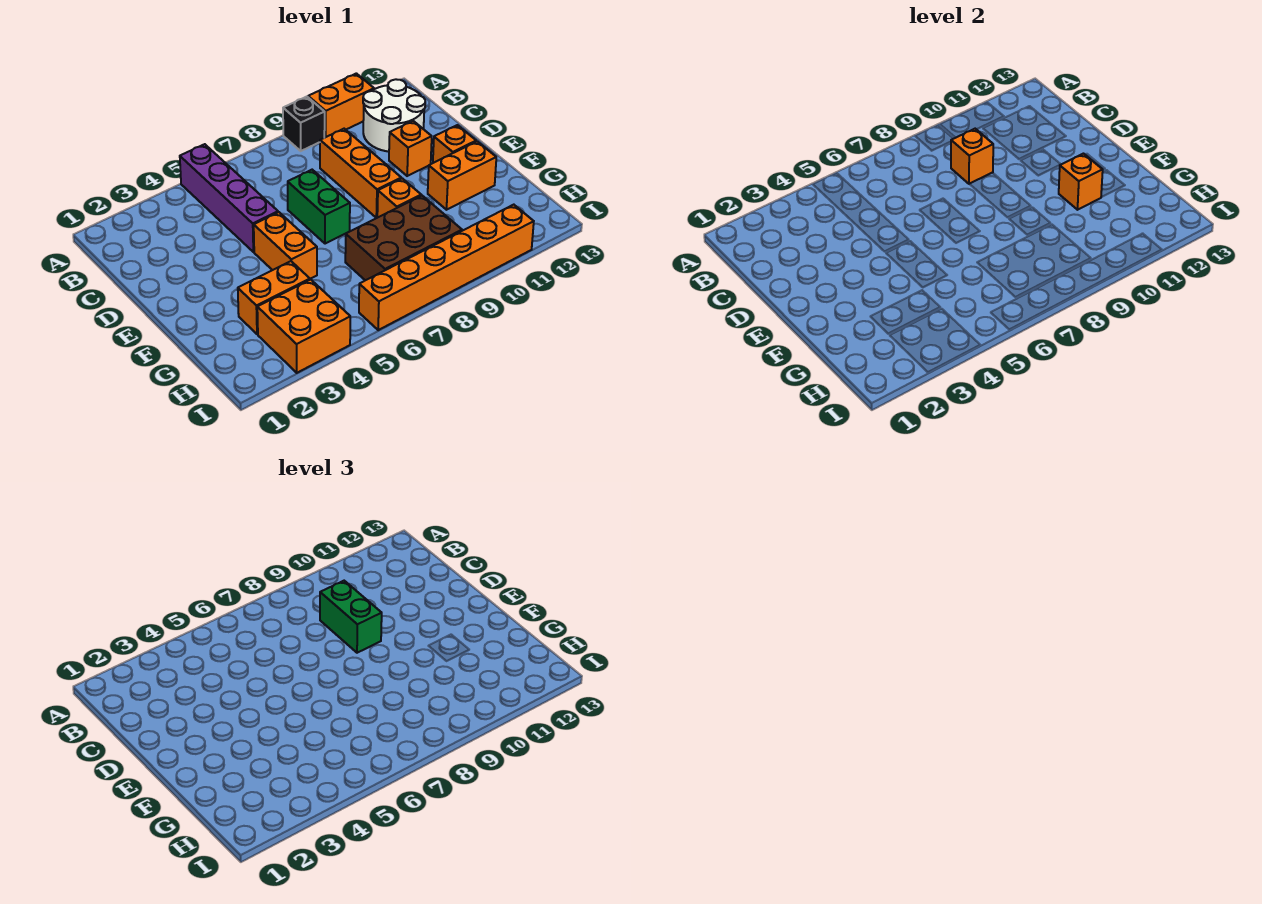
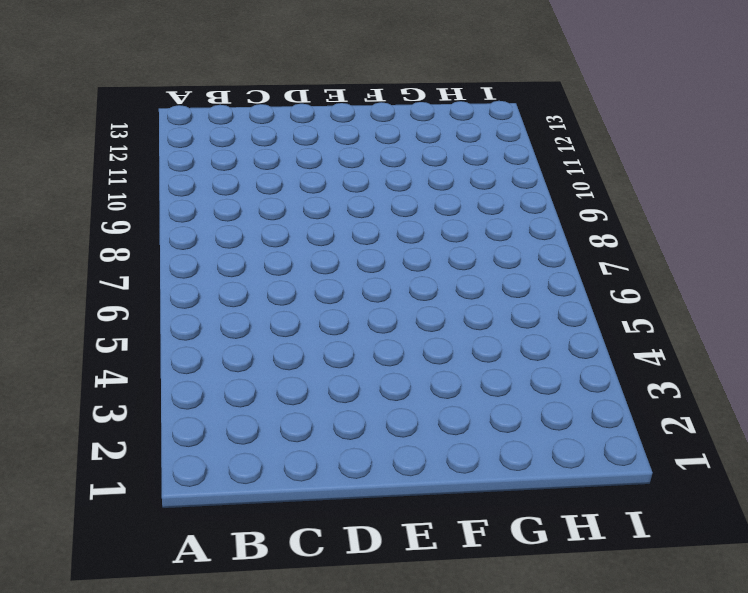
none -> purple 1x4 brick [180,144,278,252]
none -> black 1x1 brick [283,97,325,151]
none -> orange 1x2 brick [308,73,374,138]

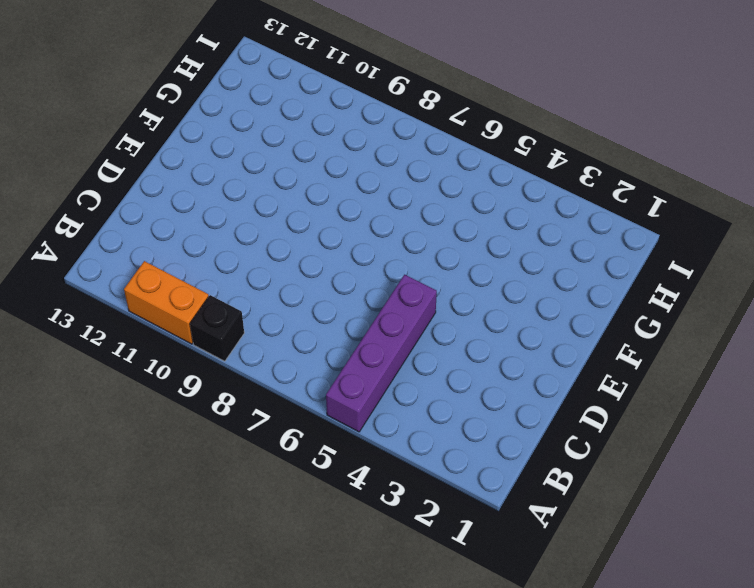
none -> white 2x2 round brick [363,79,425,152]
none -> orange 1x3 brick [320,129,401,218]
none -> green 1x2 brick [288,170,350,244]

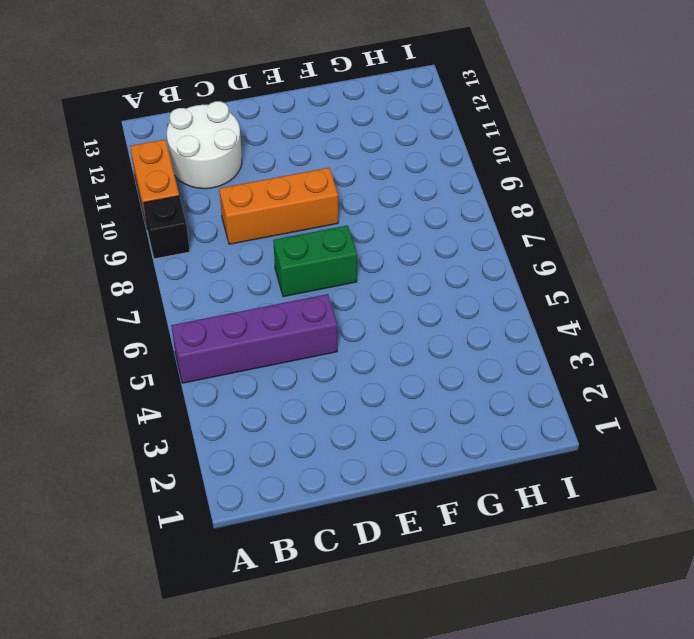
none -> orange 1x1 brick [389,121,432,176]
none -> orange 1x2 brick [254,212,317,279]
none -> orange 1x1 brick [433,125,476,163]

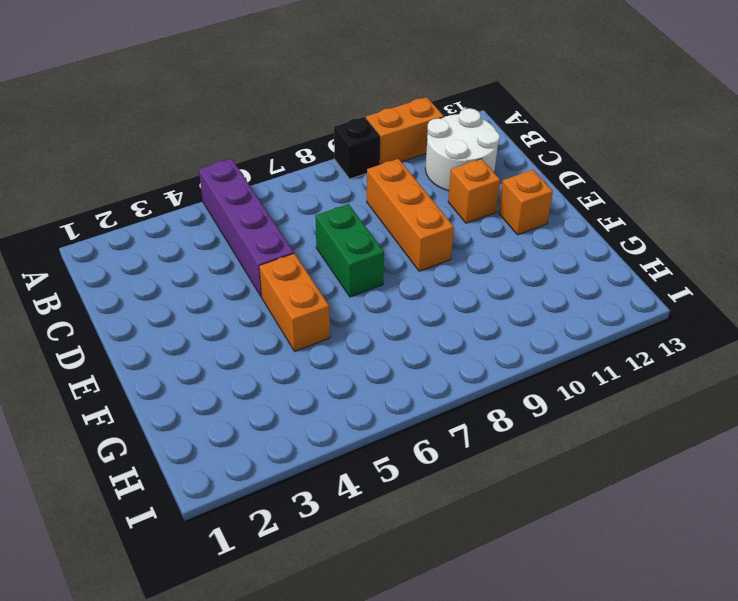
none -> orange 1x1 brick [377,178,421,218]
none -> orange 1x2 brick [428,141,496,210]
none -> orange 1x2 brick [238,261,310,334]

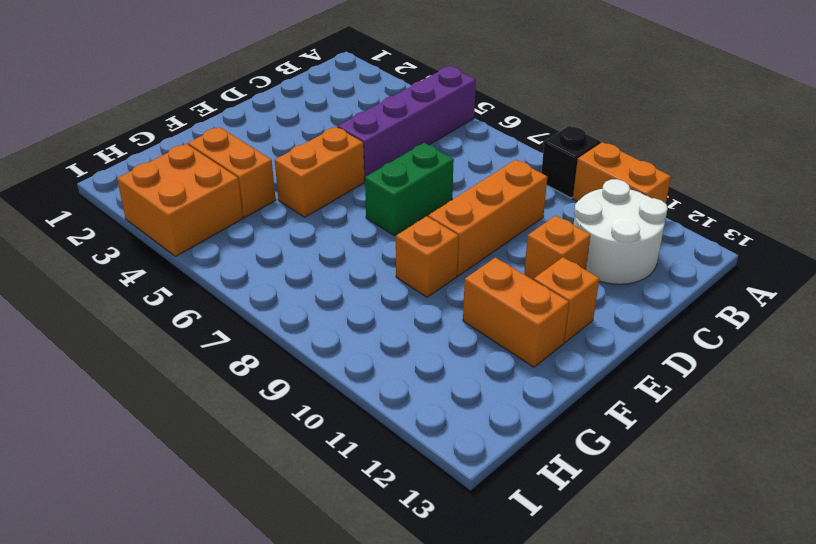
none -> brown 2x3 brick [345,196,462,280]
none -> orange 1x6 brick [359,205,534,330]
none -> orange 1x1 brick [951,129,993,184]

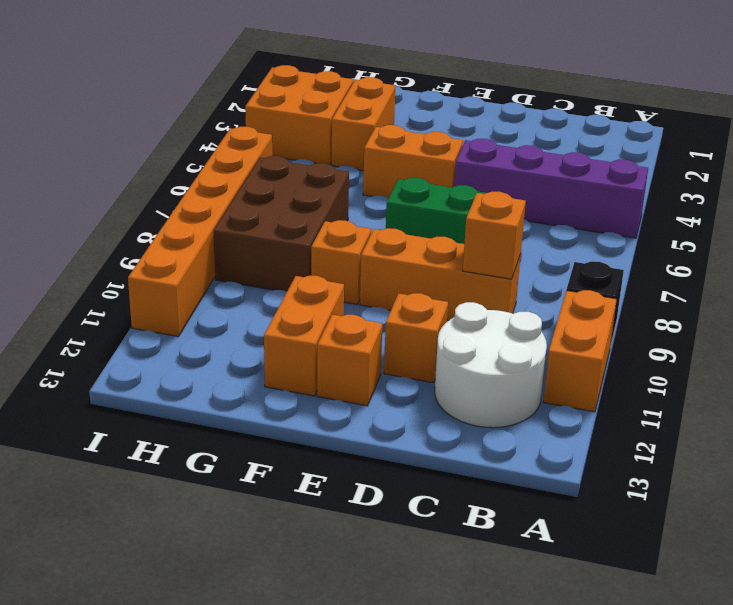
none -> orange 1x1 brick [1059,154,1103,210]
none -> green 1x2 brick [320,581,382,653]

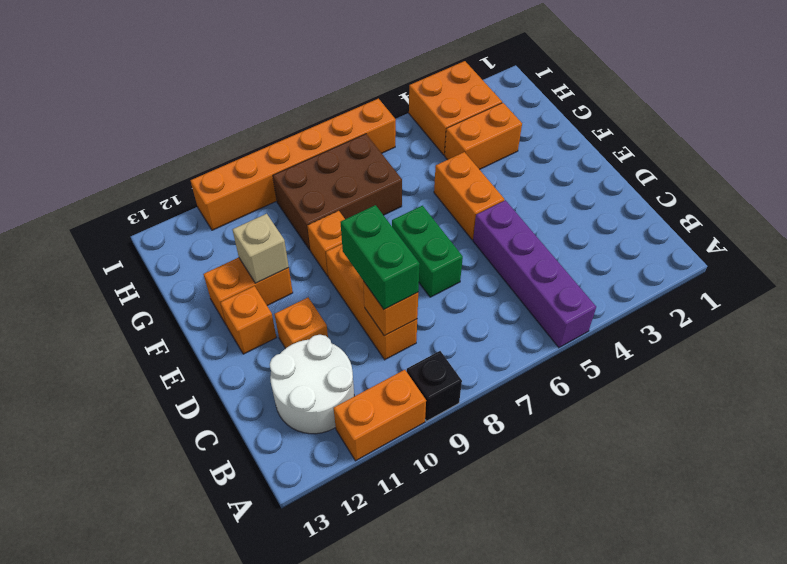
tan 1x1 brick [232,214,289,283] -> orange 1x1 brick [1059,154,1103,210]

